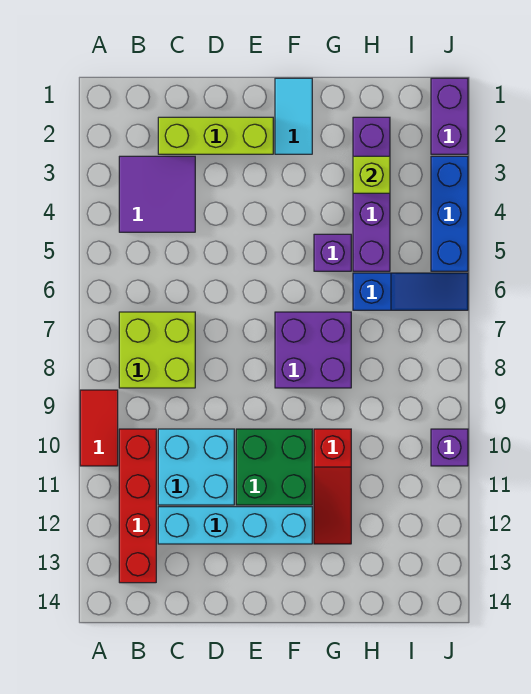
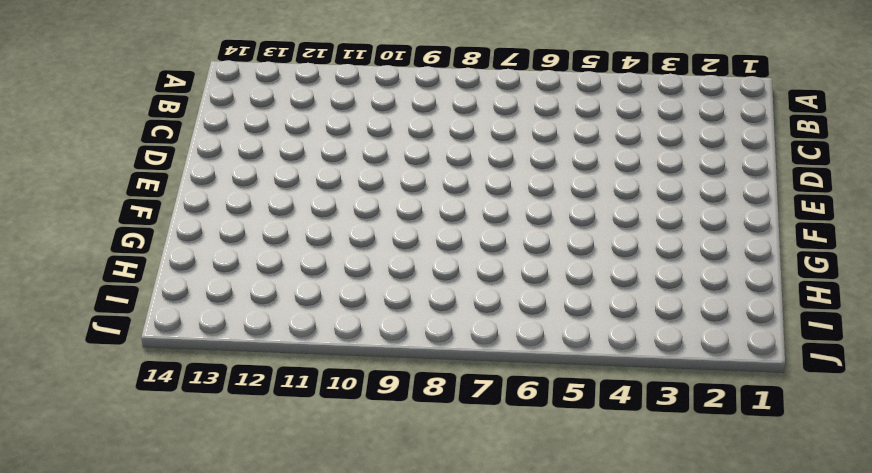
none -> red 1x2 tile [80,390,118,466]
none -> purple 2x2 tile [119,156,195,232]
none -> lime 2x2 brick [119,312,195,388]

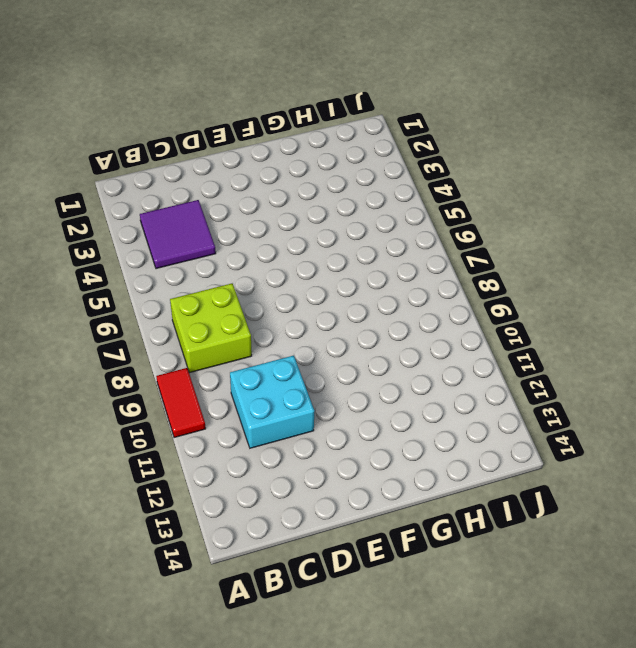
none -> red 1x4 brick [119,429,156,583]
none -> lime 1x3 brick [158,117,273,154]
none -> cyan 1x4 brick [158,507,312,544]

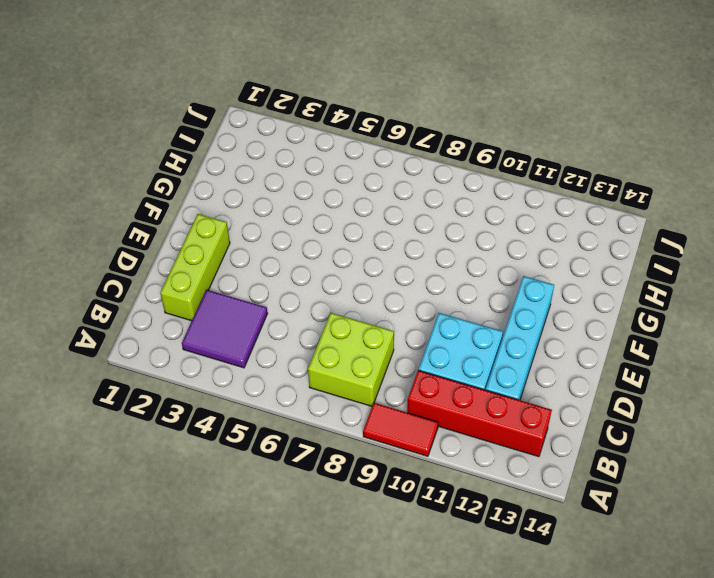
none -> green 2x2 brick [236,429,312,505]
none -> cyan 1x2 tile [275,78,312,154]
none -> purple 2x2 brick [275,312,351,388]

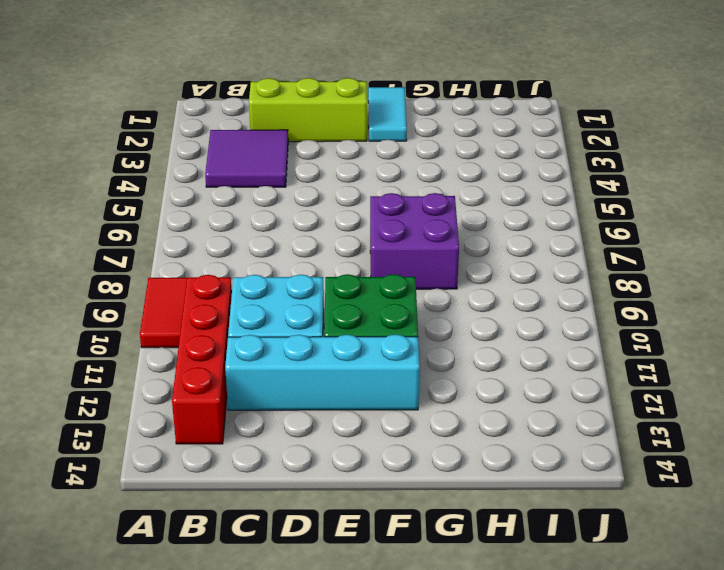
none -> lime 2x2 brick [119,312,195,388]
none -> purple 1x1 brick [314,234,351,271]
none -> red 1x3 slope [314,429,351,544]

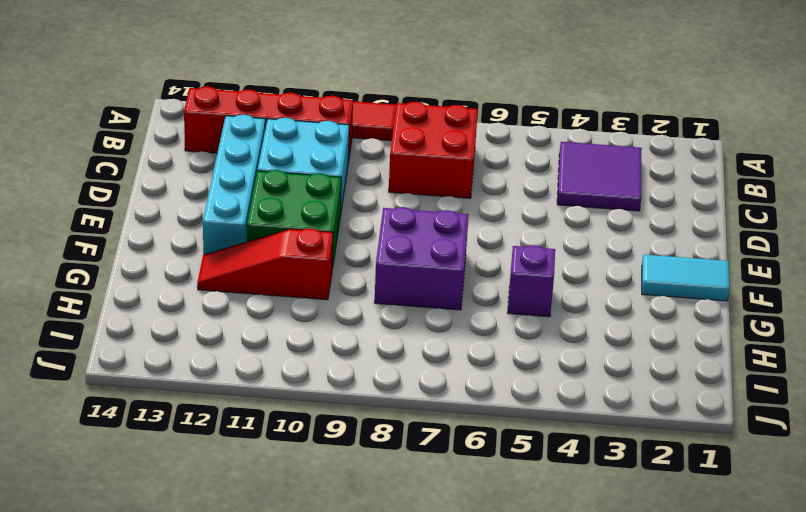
red 2x2 brick [389,102,478,198] -> lime 2x2 brick [119,312,195,388]
none -> lime 1x3 brick [158,117,273,154]
none -> purple 1x4 brick [353,117,390,271]
none -> blue 1x3 slope [353,273,468,310]

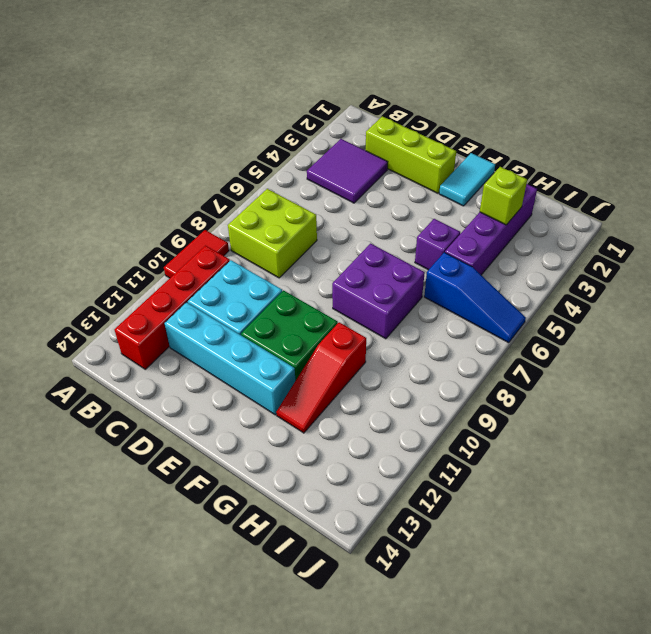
none -> purple 1x2 brick [431,78,468,154]
none -> blue 1x3 brick [431,156,468,271]
none -> purple 1x1 brick [431,429,468,466]

